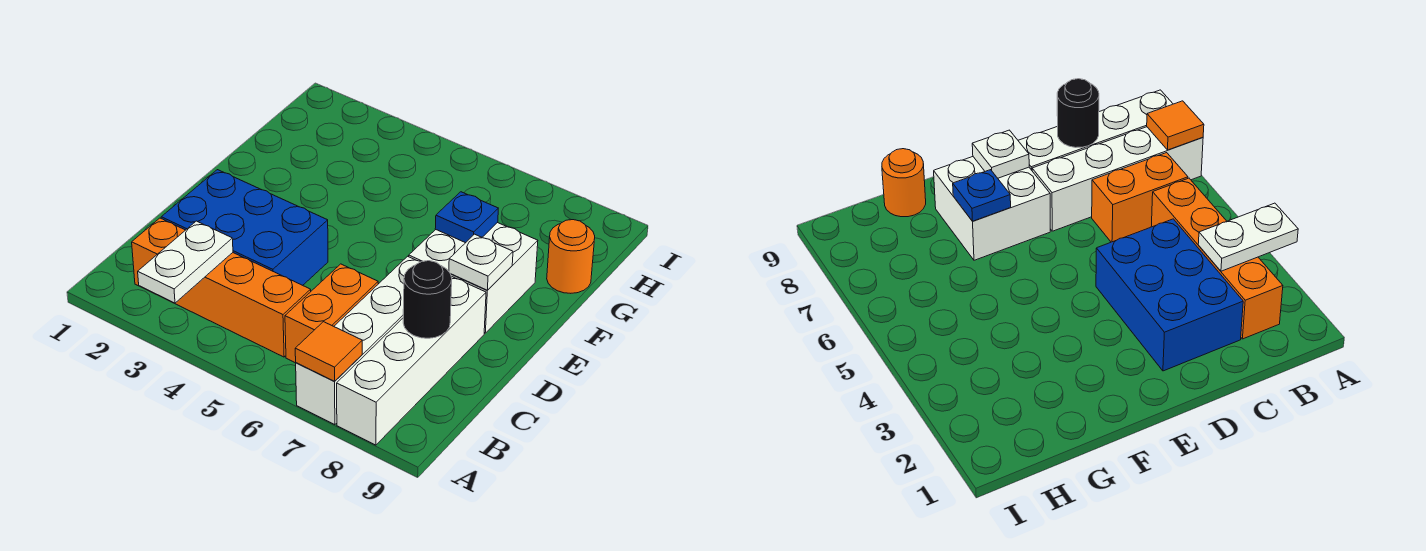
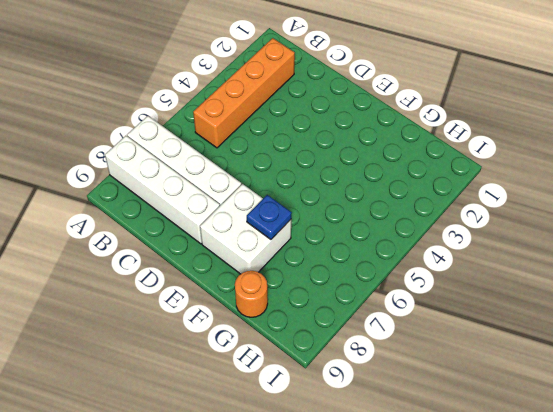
none -> orange 1x2 brick [285,264,378,363]
none -> blue 2x3 brick [161,170,328,285]
none -> white 1x2 plate [138,221,233,303]

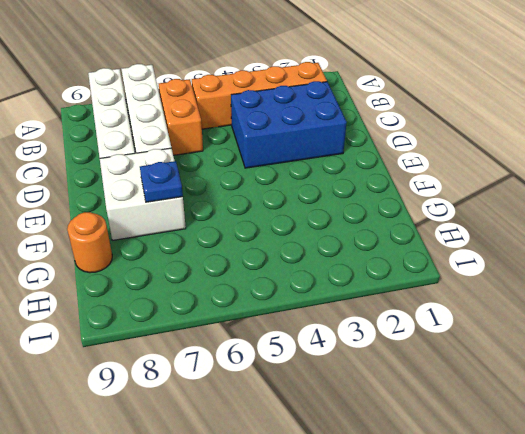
none -> white 1x2 plate [138,221,233,303]
none -> orange 1x1 tile [295,322,362,381]
none -> black 1x1 round brick [403,261,452,338]

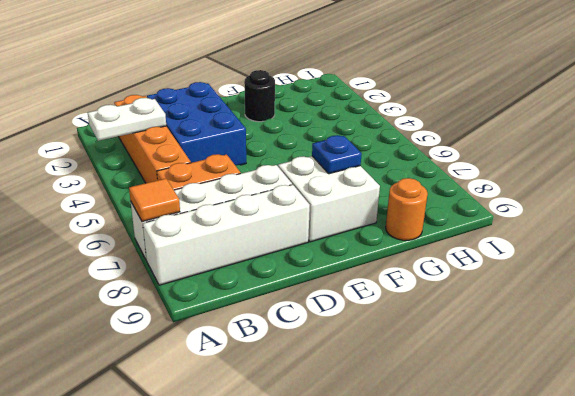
black 1x1 round brick [244,70,275,122] -> black 1x1 round brick moved to [403,261,452,338]
none -> white 1x1 plate [449,234,513,290]

